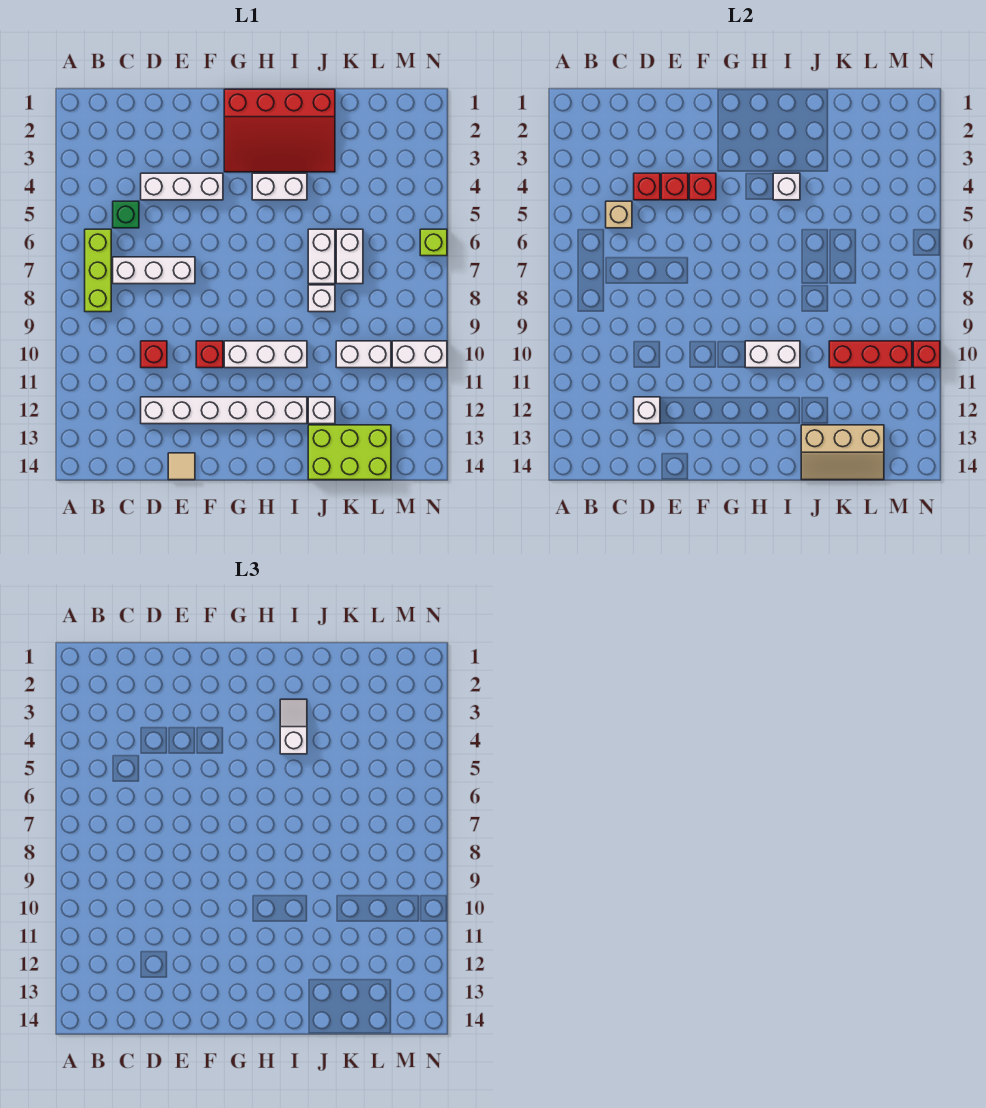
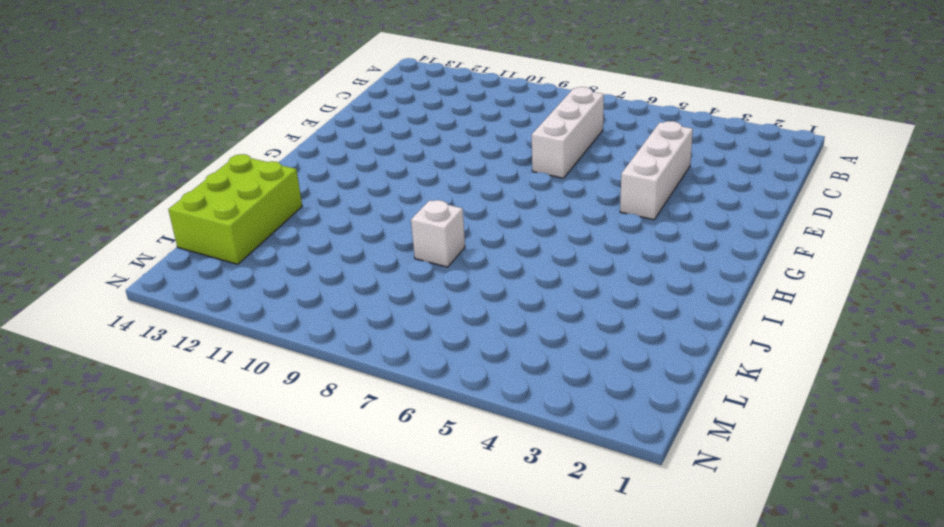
none -> lime 1x3 brick [85,229,111,312]
none -> green 1x1 brick [113,201,139,228]
none -> red 1x1 brick [141,341,167,368]
none -> white 1x6 brick [141,397,307,424]

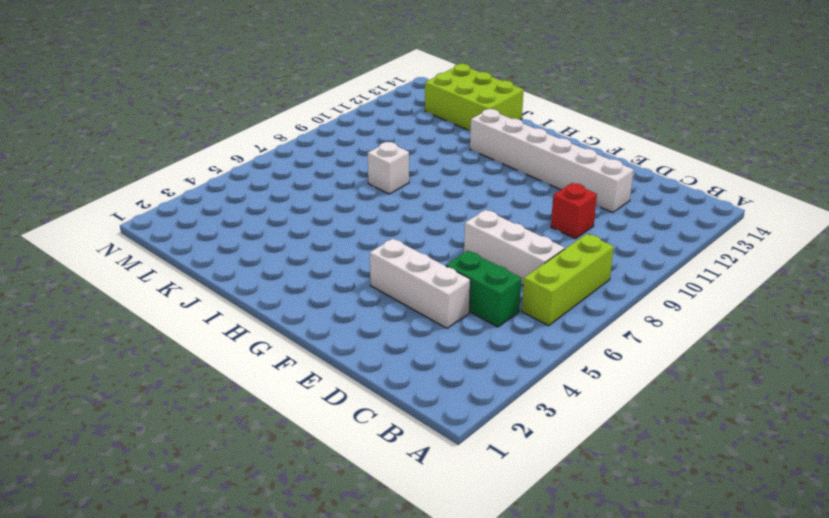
green 1x2 brick [446,251,521,327] -> green 1x1 brick [113,201,139,228]
none -> tan 1x1 tile [168,453,195,480]
none -> red 1x1 brick [196,341,223,368]
none -> red 3x4 slope [224,89,335,172]
none -> white 1x3 brick [224,341,307,368]

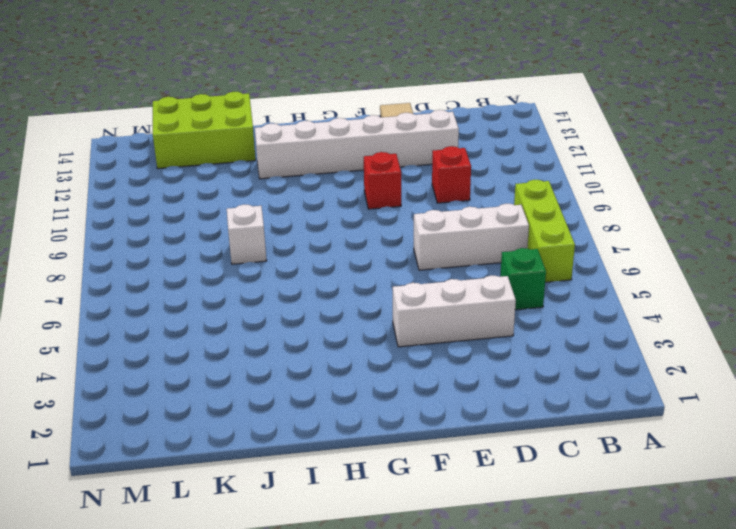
none -> red 3x4 slope [224,89,335,172]
none -> white 1x3 brick [224,341,307,368]
none -> white 1x2 brick [252,173,307,200]
none -> white 1x2 brick [308,229,335,284]

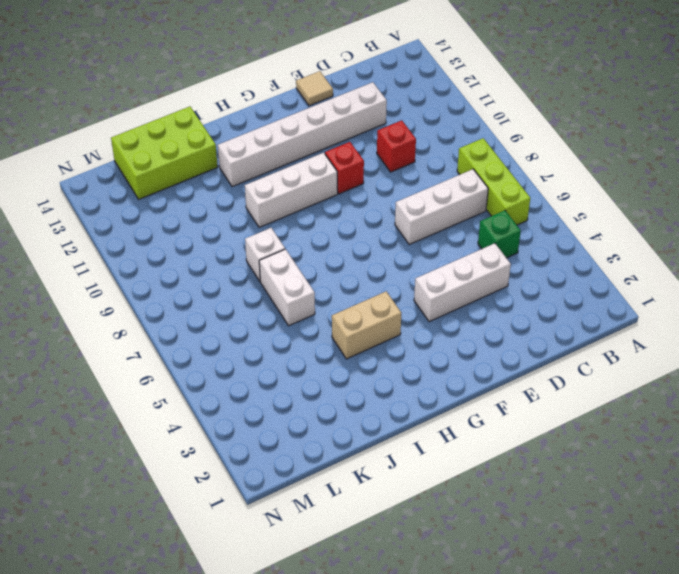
tan 1x2 brick [332,291,401,359] -> white 1x2 brick [252,173,307,200]
none -> red 3x4 slope [224,89,335,172]
none -> white 1x1 brick [308,397,335,424]
none -> white 1x2 brick [336,229,363,284]
none -> white 1x2 brick [336,341,391,368]

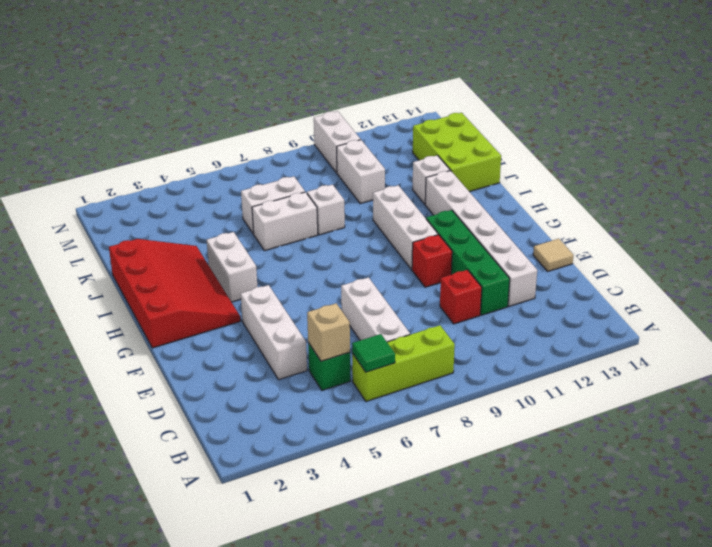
green 1x1 tile [352,334,395,372] -> none
green 1x4 brick [426,210,510,315] -> none
none -> lime 1x1 brick [420,229,447,256]
none -> red 1x1 brick [634,173,660,200]
none -> white 1x1 brick [634,397,660,424]
none -> red 1x1 brick [661,173,688,200]

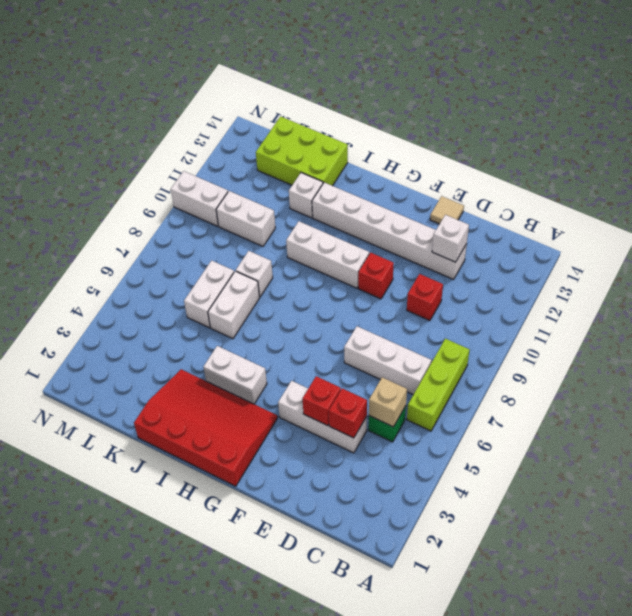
none -> lime 1x1 brick [420,229,447,256]
none -> red 1x1 brick [689,173,716,200]
none -> white 1x2 brick [745,341,800,368]
none -> white 1x1 brick [773,173,800,200]

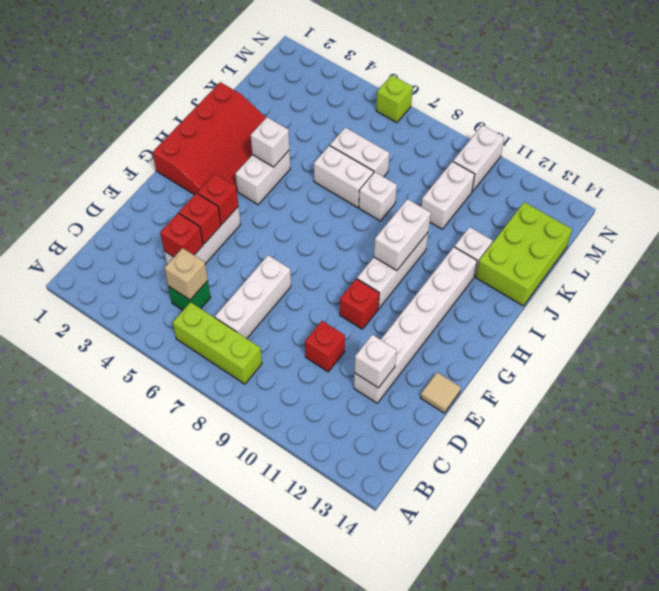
none -> tan 2x3 slope [801,425,884,480]
none -> red 1x3 brick [829,341,912,368]
none -> red 1x1 brick [913,341,940,368]
none -> white 1x2 slope [280,699,307,754]

